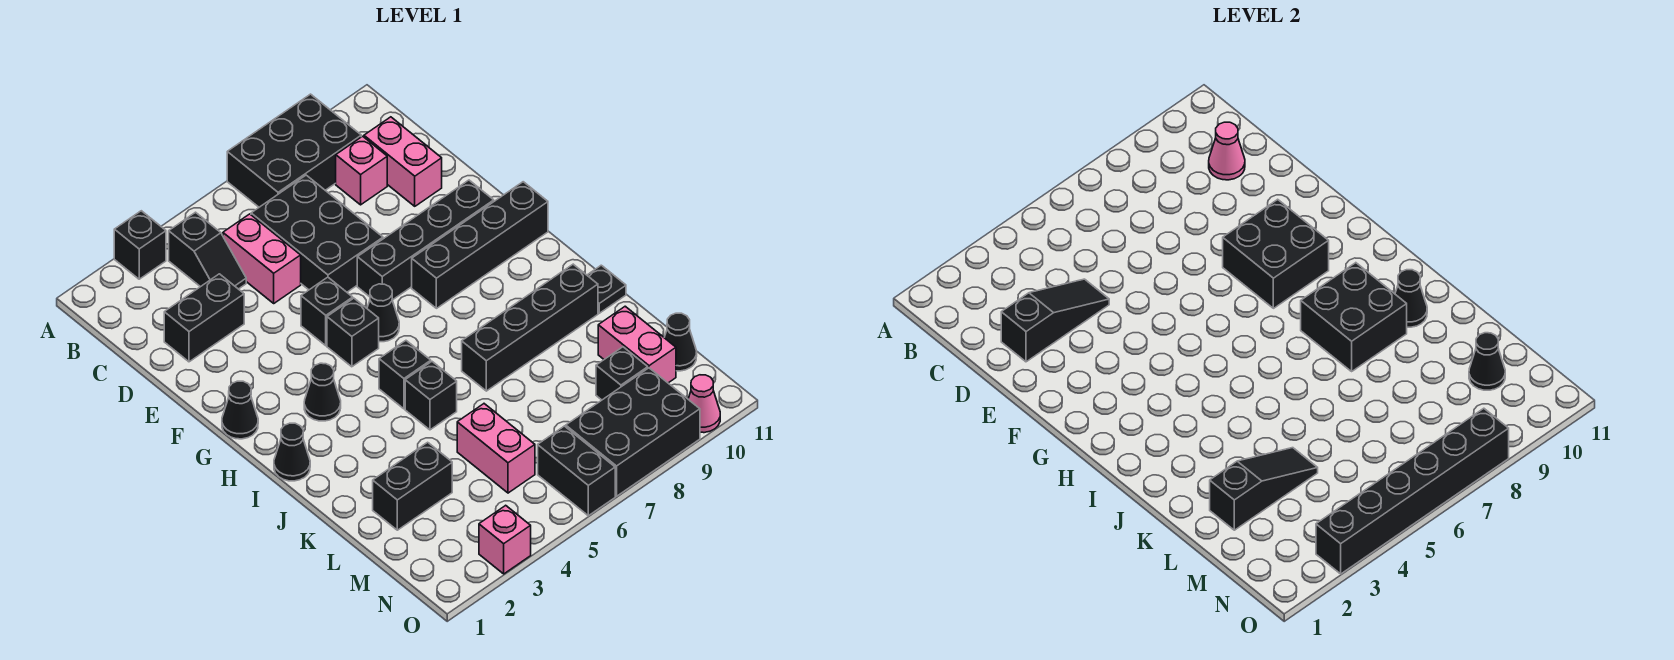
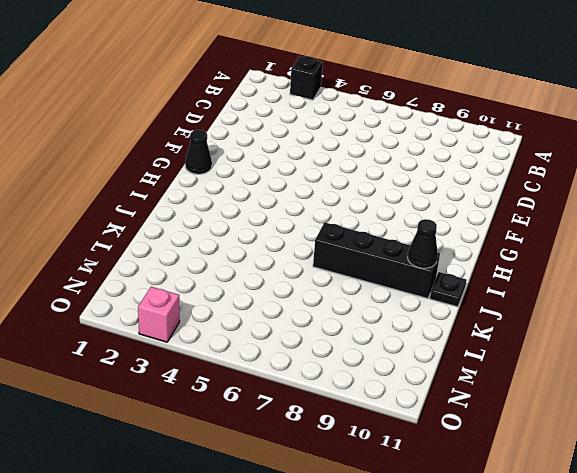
none -> black 2x3 brick [227,94,361,207]
none -> black 1x2 slope [169,212,246,289]
none -> pink 1x2 brick [223,214,301,303]
none -> black 2x3 brick [251,175,383,292]

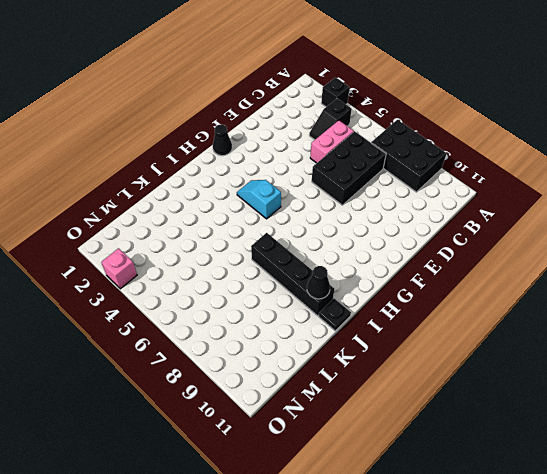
cyan 1x2 slope [237,180,281,219] -> none
none -> pink 1x1 brick [336,136,387,205]
none -> pink 1x2 brick [364,117,442,206]
none -> black 1x2 brick [164,274,244,362]
none -> black 1x1 brick [301,277,353,346]

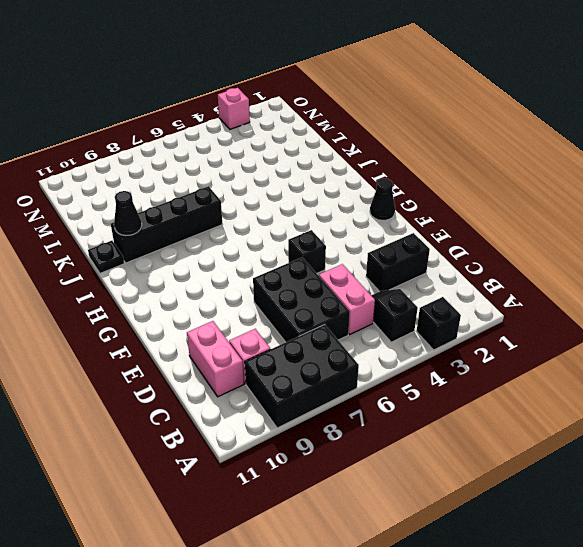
none -> black 1x4 brick [357,180,494,300]
none -> black 1x1 brick [327,298,379,367]
none -> black 1x1 cone [367,284,399,342]
none -> black 1x4 brick [412,182,548,308]

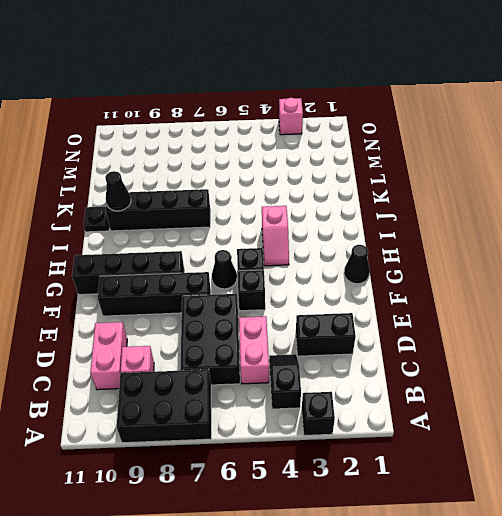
pink 1x2 slope [262,206,289,266] -> none
none -> black 1x1 cone [304,363,341,421]
none -> black 1x1 cone [274,423,310,481]
none -> black 1x1 brick [379,341,431,409]
none -> black 1x1 brick [405,362,457,430]

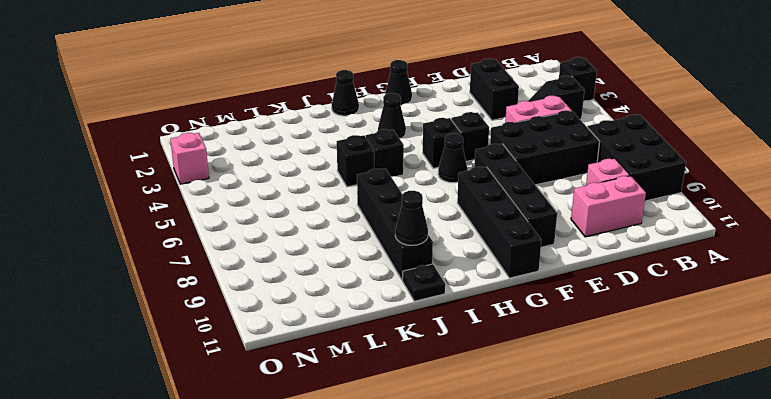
none -> black 1x2 brick [373,442,452,530]
none -> pink 1x2 brick [457,404,535,493]
none -> pink 1x2 brick [598,306,676,383]
none -> black 1x1 brick [596,347,648,400]

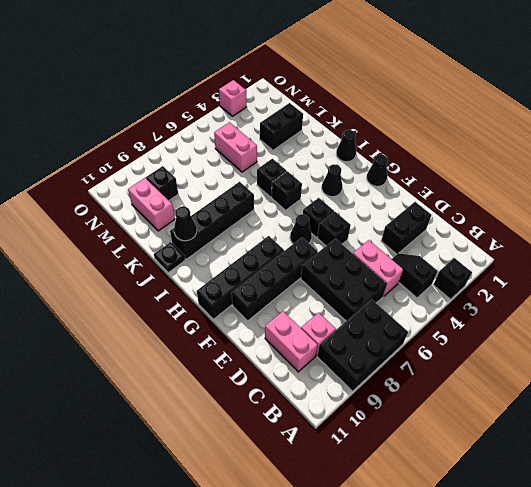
none -> black 1x1 cone [664,313,697,371]
none -> black 1x2 brick [538,426,615,516]
none -> black 2x3 brick [566,368,700,496]
none -> pink 1x1 cone [688,375,720,433]

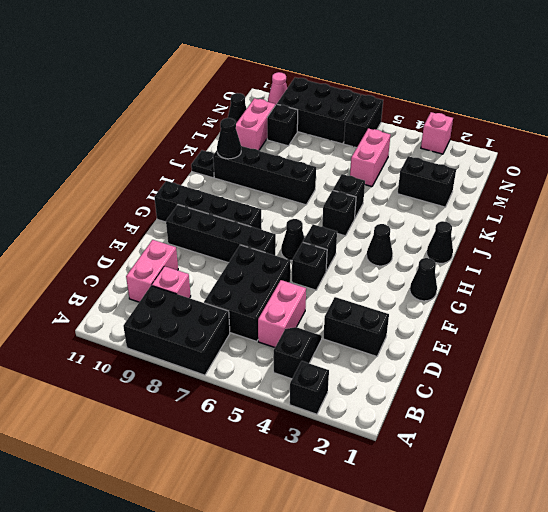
none -> pink 1x1 cone [1209,122,1245,180]
none -> black 1x3 slope [1001,279,1109,362]
none -> black 2x2 brick [1223,199,1329,308]
none -> black 2x2 brick [1301,263,1407,371]

